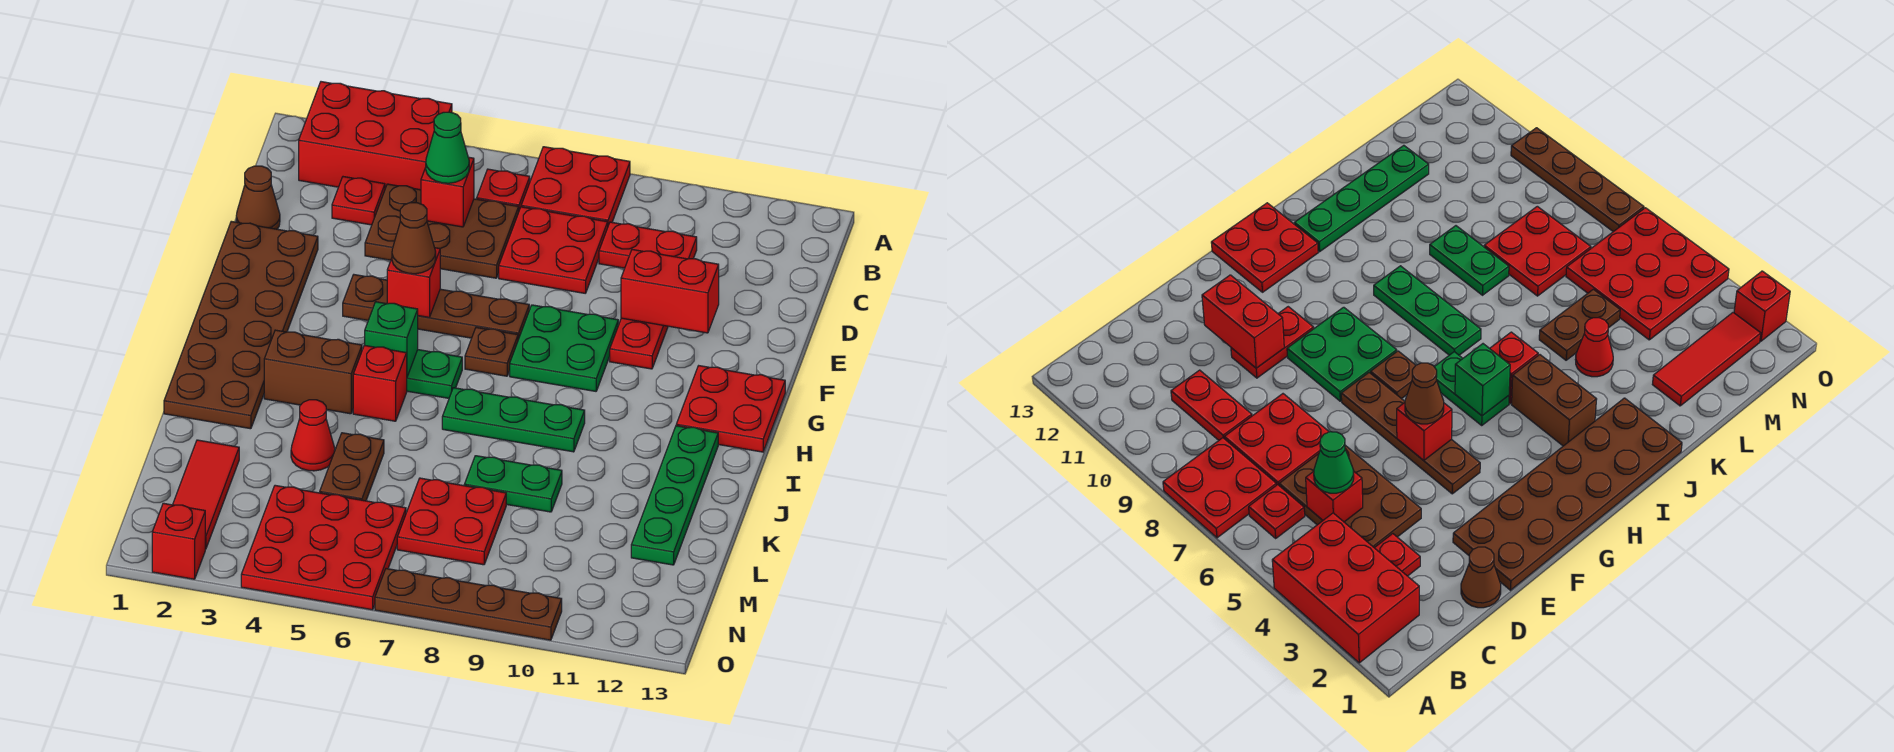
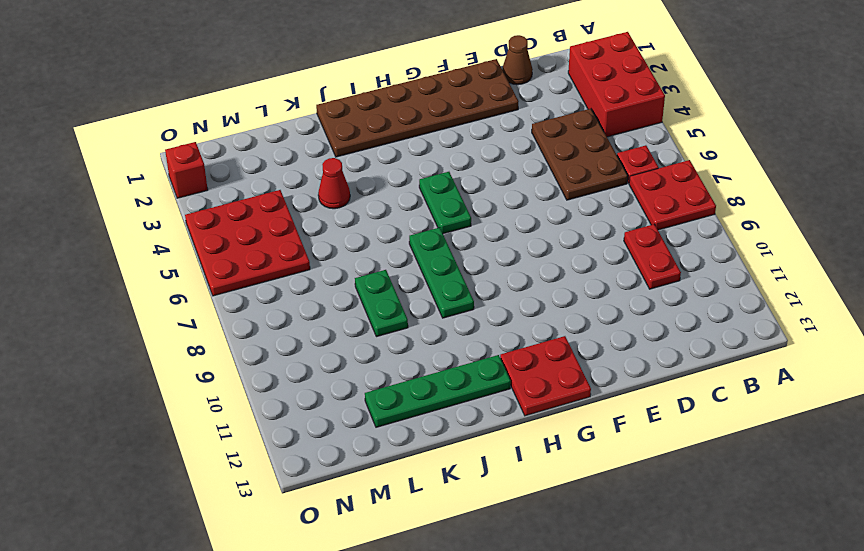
none -> red 1x1 plate [332,177,385,225]
none -> red 2x2 plate [499,207,608,293]
none -> red 1x2 plate [610,318,668,369]
none -> brown 1x4 plate [343,275,529,340]

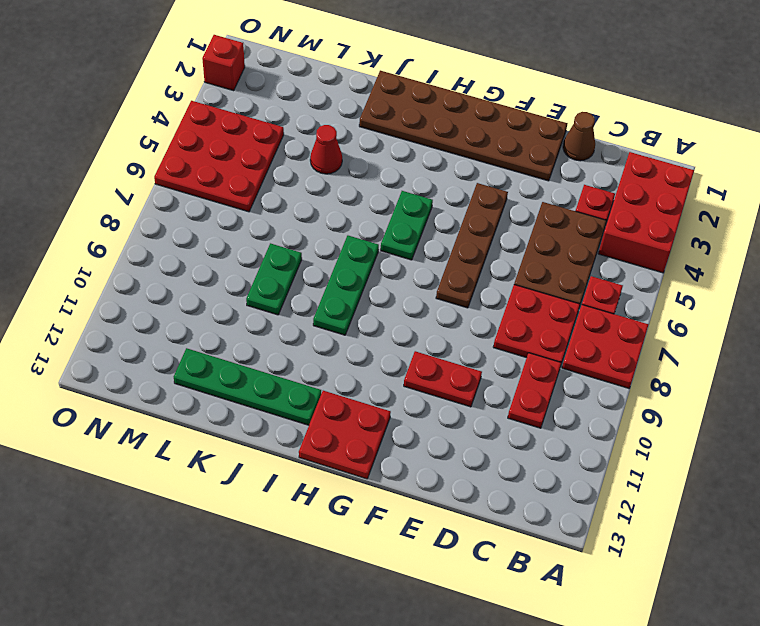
none -> green 2x2 plate [510,305,618,391]
none -> brown 1x1 plate [465,327,518,376]
none -> brown 1x2 brick [264,330,362,414]
none -> red 1x1 brick [353,345,407,421]

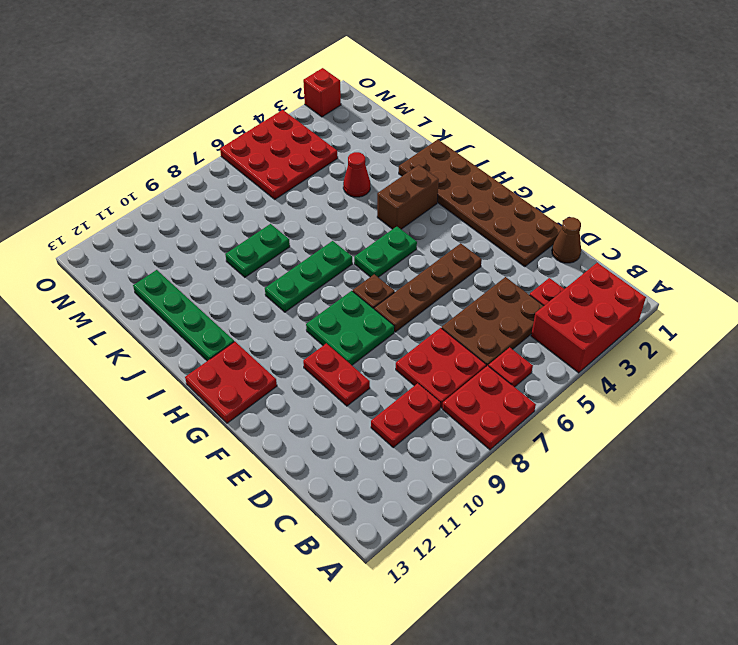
none -> red 1x1 brick [353,345,407,421]
none -> brown 1x2 plate [320,433,384,501]
none -> red 1x3 tile [173,440,239,549]
none -> red 2x2 plate [397,478,506,565]

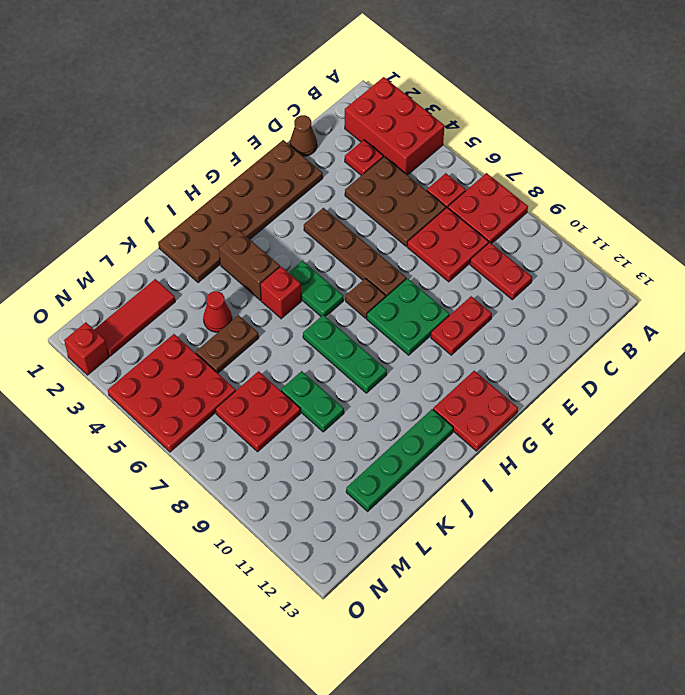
none -> brown 1x4 plate [375,569,562,640]
none -> red 1x1 brick [421,157,474,227]
none -> red 1x2 brick [621,249,719,333]
none -> red 1x1 brick [387,248,440,317]

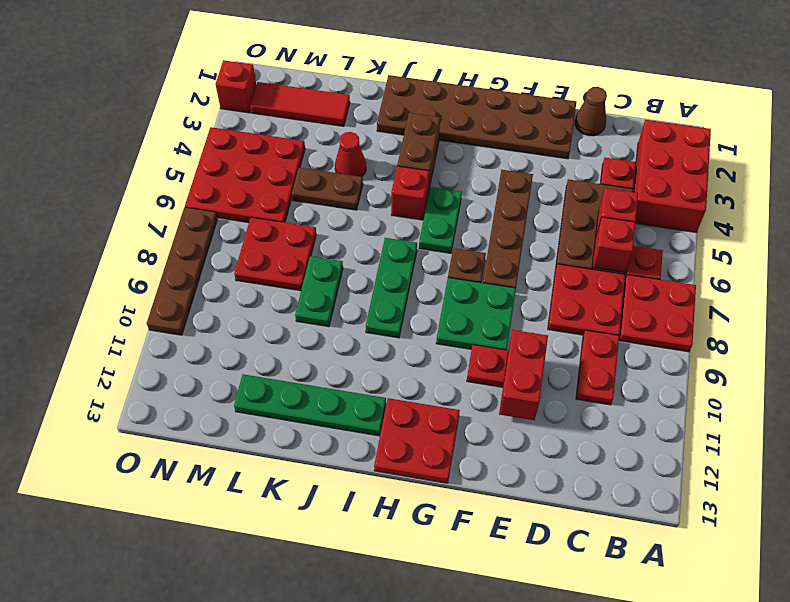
red 1x1 brick [592,217,636,273] -> red 1x1 brick moved to [387,248,440,317]
none -> green 1x1 brick [365,302,418,377]
none -> green 1x1 cone [426,112,469,183]
none -> brown 1x1 cone [392,203,436,274]

